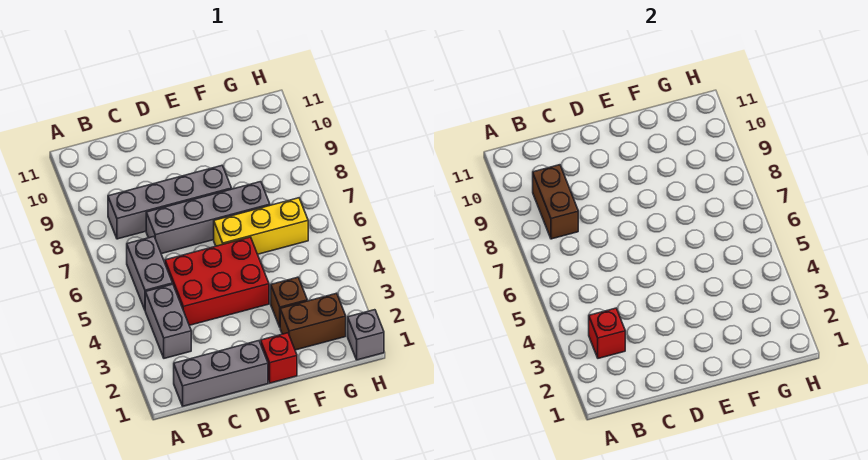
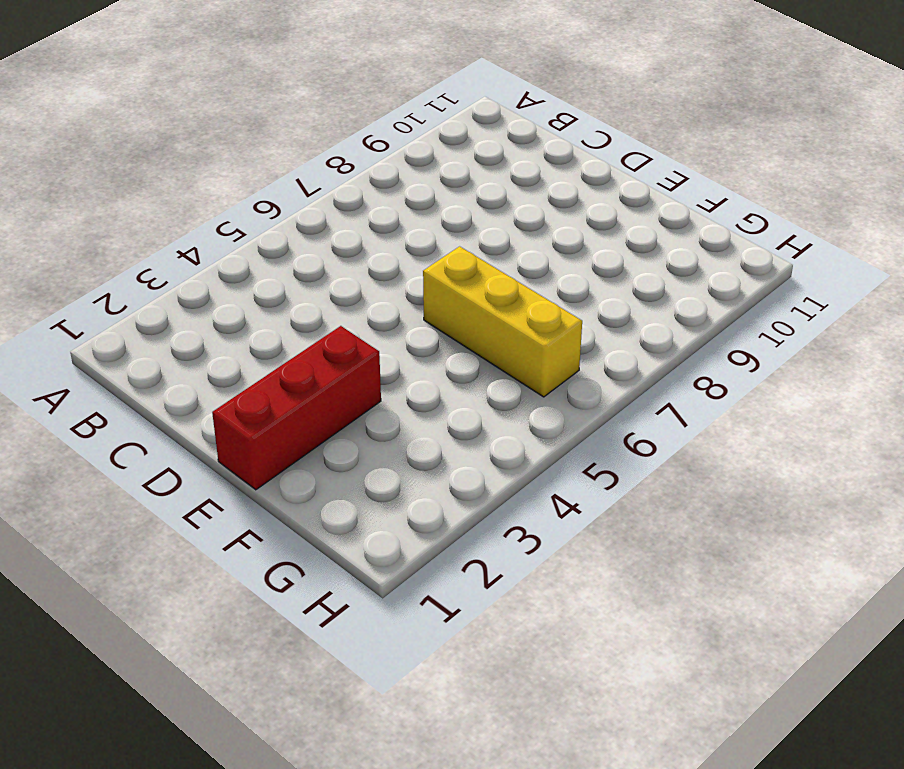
red 1x3 brick [212,326,381,490] -> red 1x1 brick [261,333,297,383]
none -> grey 1x3 brick [174,341,268,406]
none -> grey 1x2 brick [145,284,191,358]
none -> grey 1x2 brick [127,237,173,310]

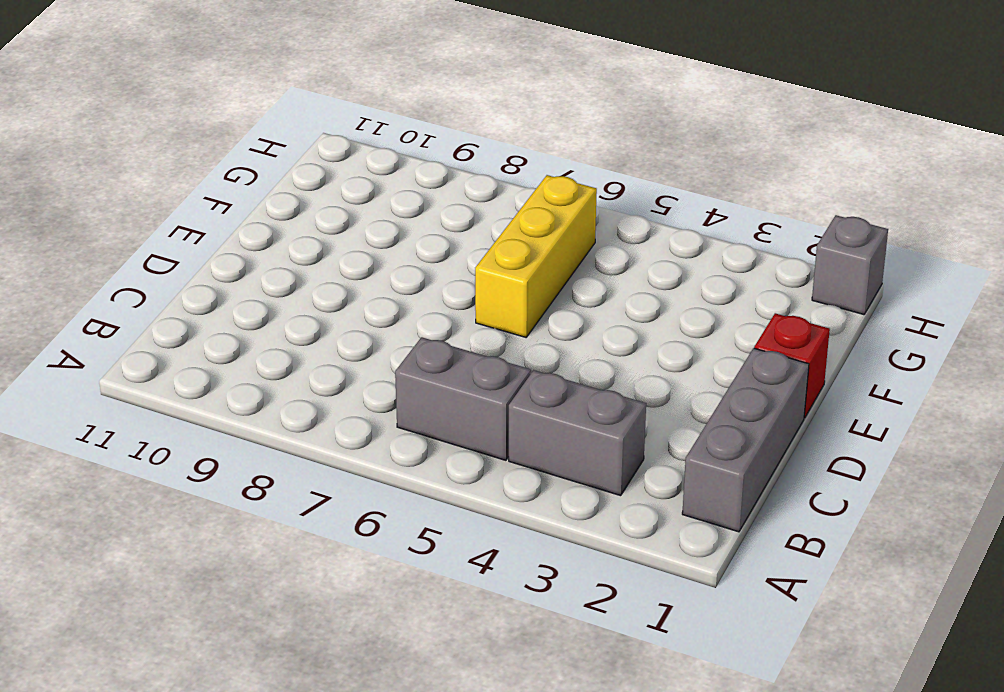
none -> grey 1x4 brick [108,166,231,239]
none -> red 2x3 brick [165,237,269,325]
none -> grey 1x4 brick [146,182,270,254]

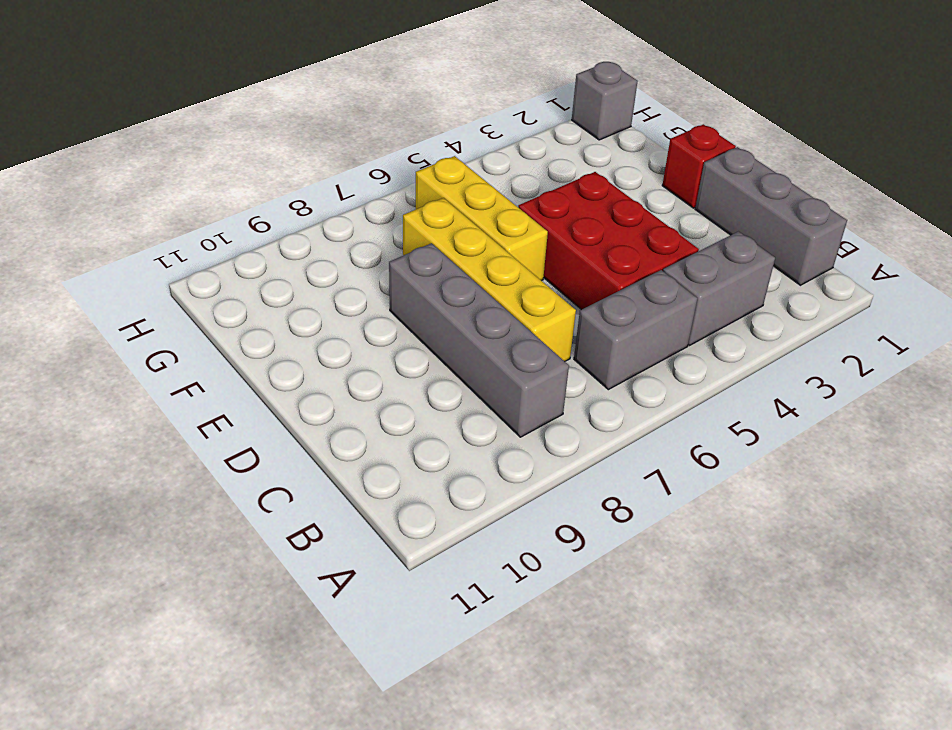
yellow 1x4 brick [403,198,576,361] -> grey 1x4 brick [146,182,270,254]
none -> brown 1x2 brick [280,293,346,350]
none -> brown 1x1 brick [271,277,307,327]
none -> red 1x1 brick [589,308,625,358]

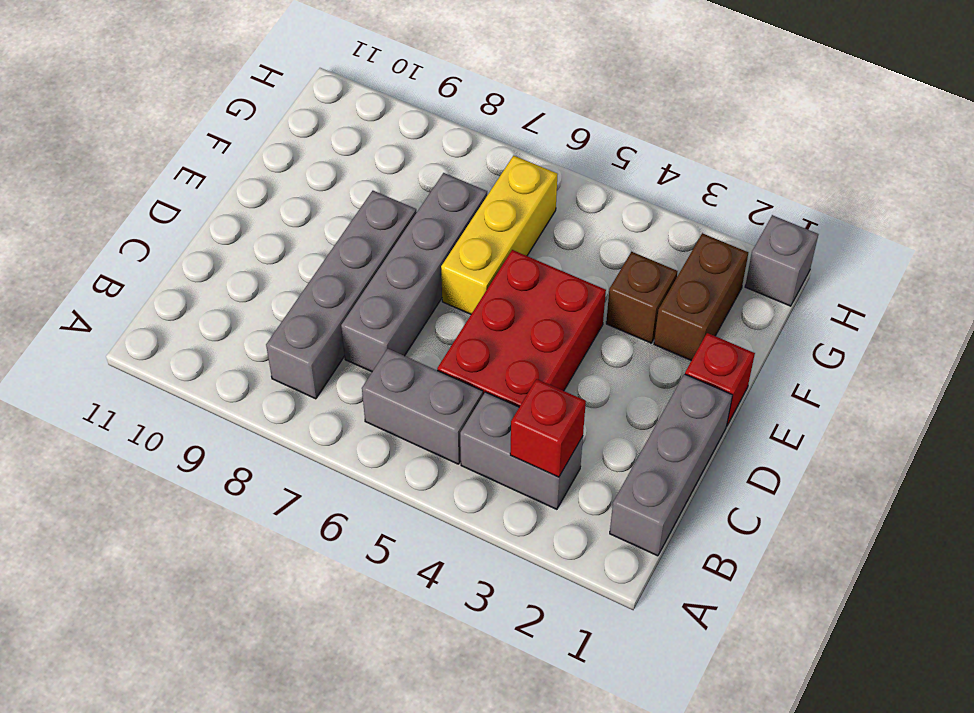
none -> brown 1x2 brick [533,165,578,239]

